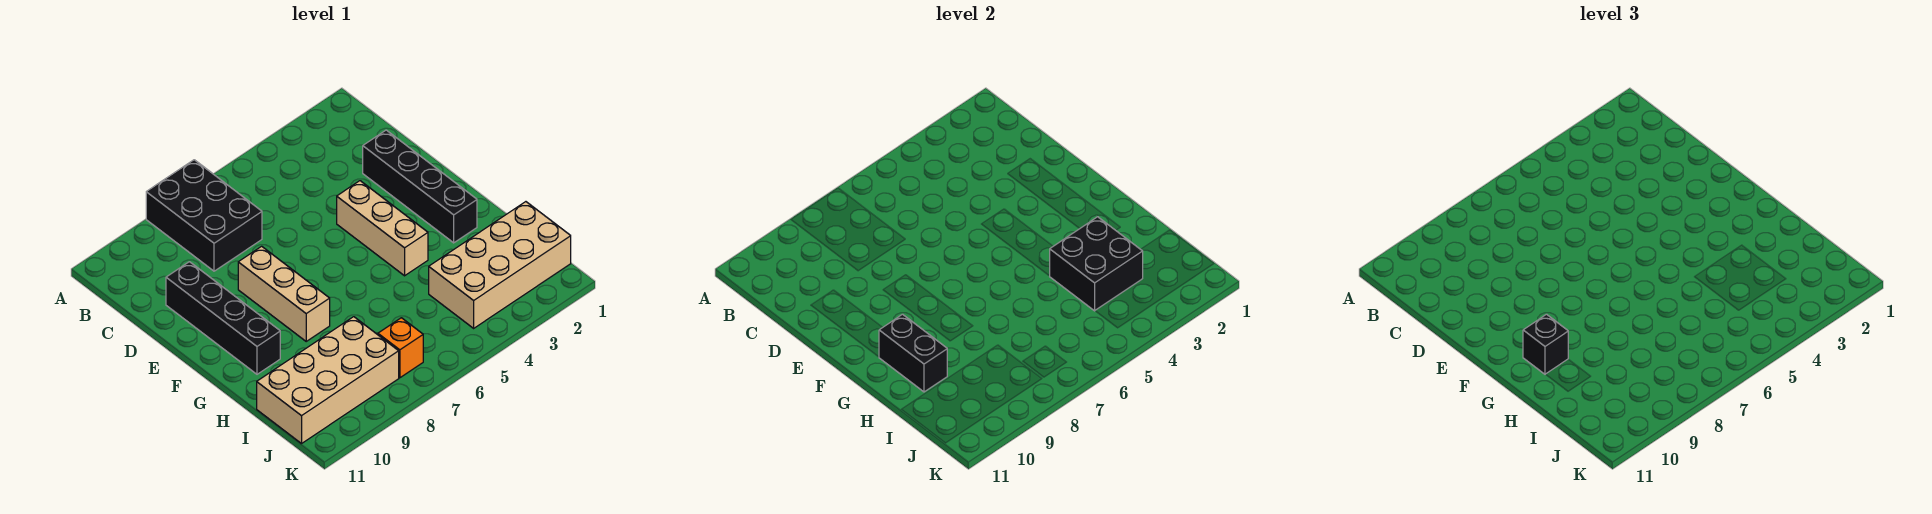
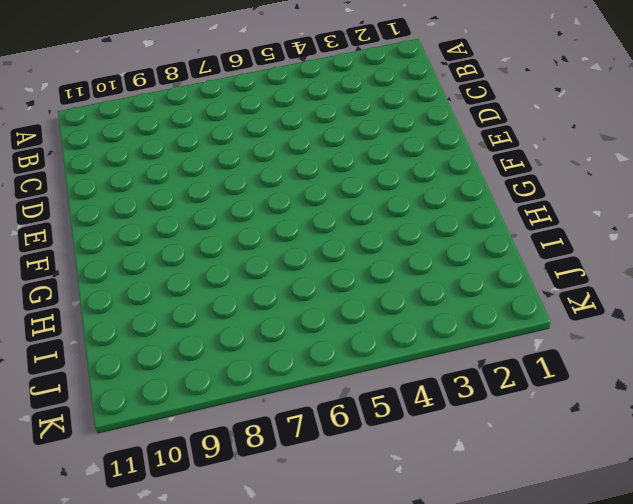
none -> black 2x3 brick [146,160,262,271]
none -> black 1x4 brick [363,130,477,243]

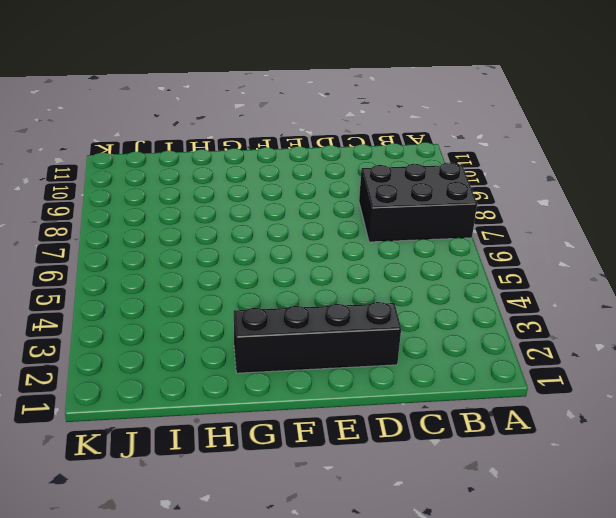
none -> black 1x4 brick [166,262,280,374]
none -> tan 1x3 brick [337,181,428,276]

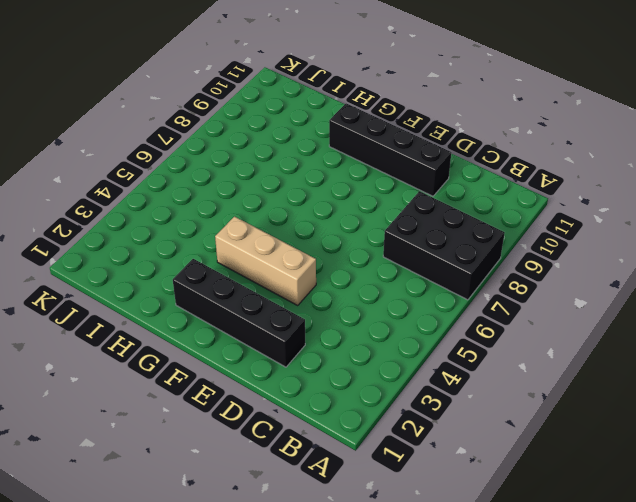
none -> tan 1x3 brick [238,246,330,341]
none -> tan 2x4 brick [429,202,571,328]

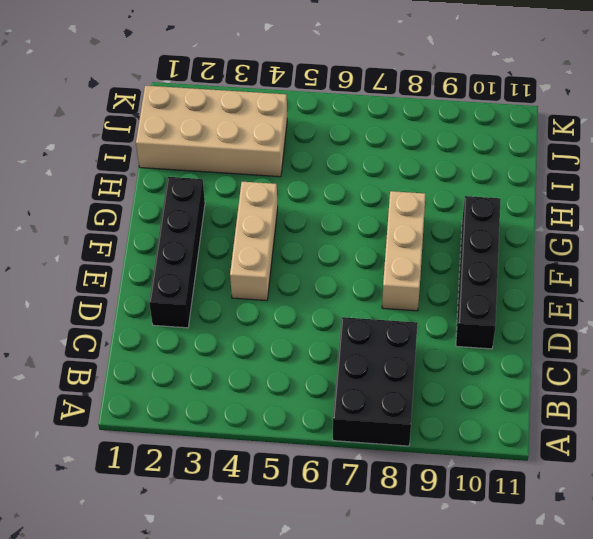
none -> tan 2x4 brick [257,317,399,444]
none -> orange 1x1 brick [378,318,423,378]

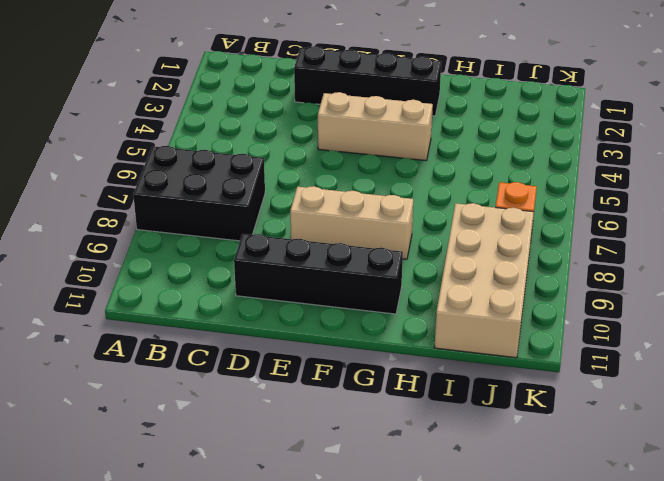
none -> tan 2x4 brick [429,202,571,328]
none -> black 1x2 brick [879,314,947,392]

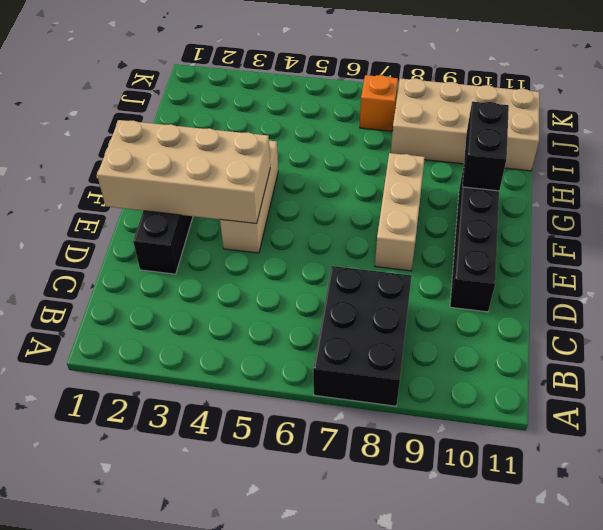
tan 2x4 brick [97,120,270,224] -> tan 2x4 brick moved to [429,202,571,328]
none -> black 2x2 brick [1050,217,1143,311]
none -> black 1x1 brick [1523,314,1568,374]

